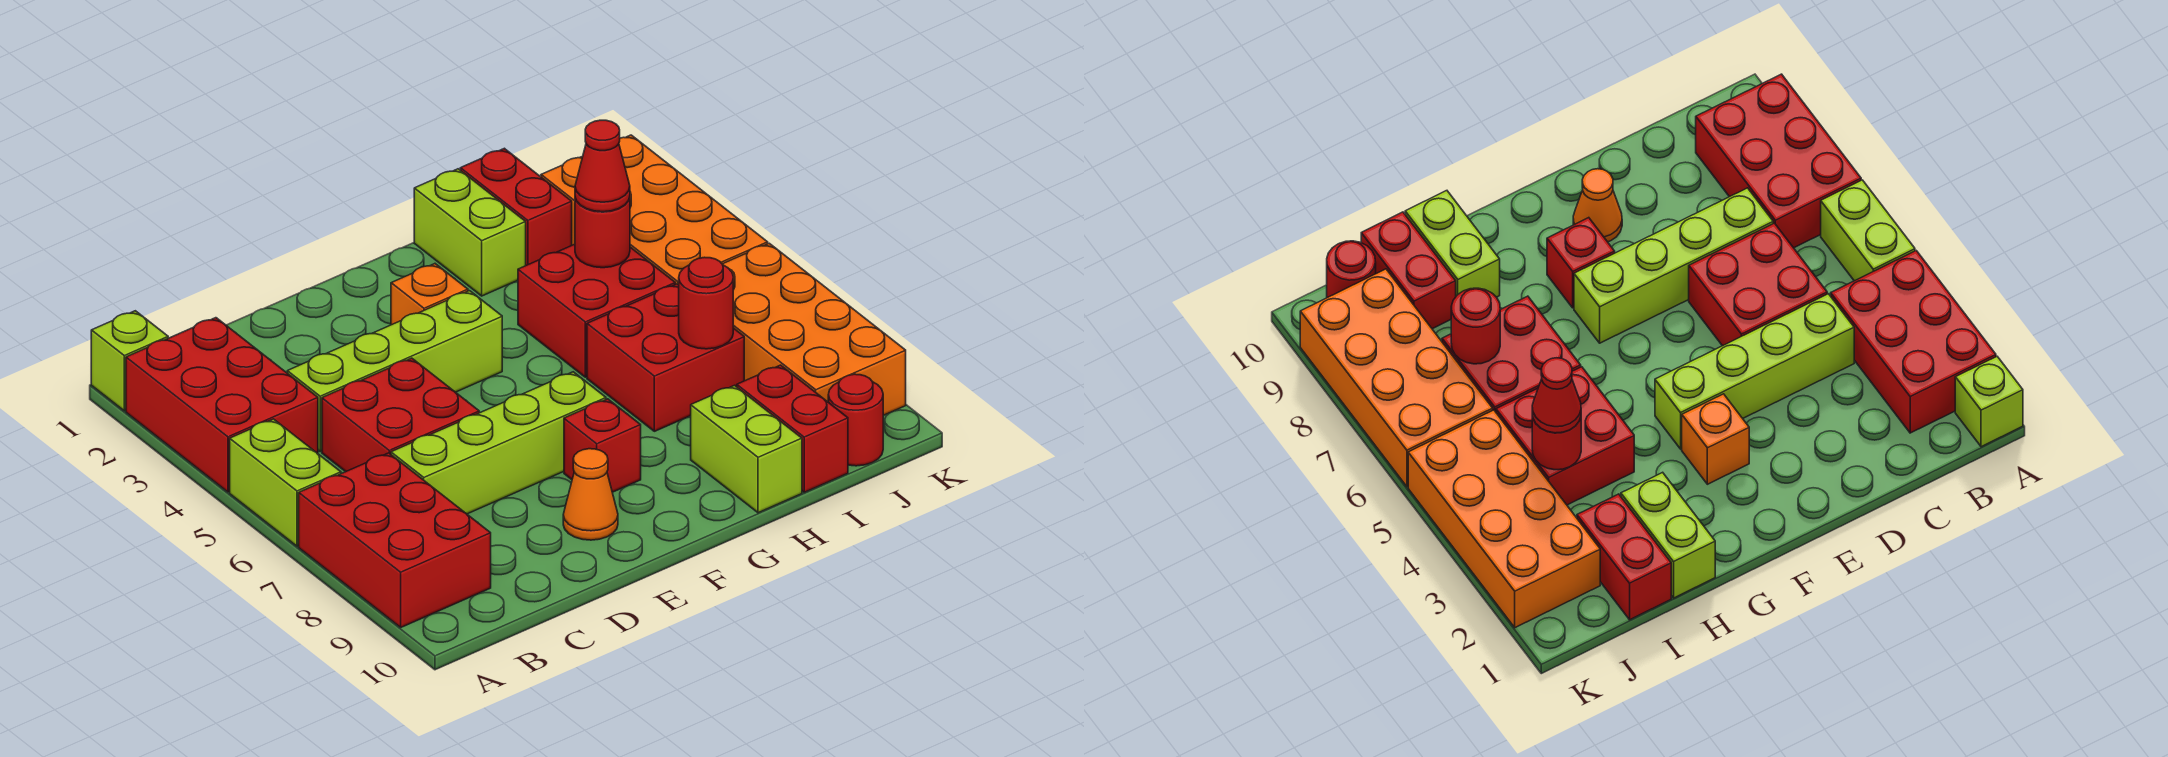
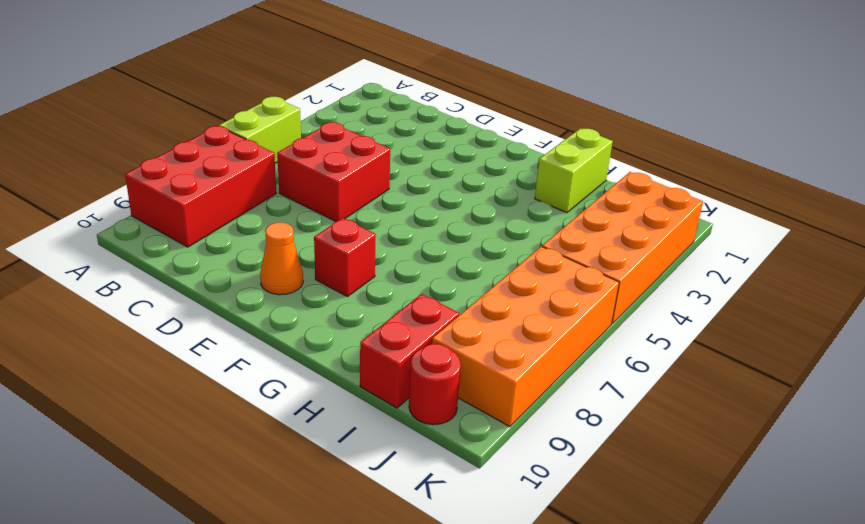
none -> lime 1x1 brick [91,311,168,411]
none -> red 2x3 brick [126,318,318,492]
none -> lime 1x4 brick [287,291,502,452]

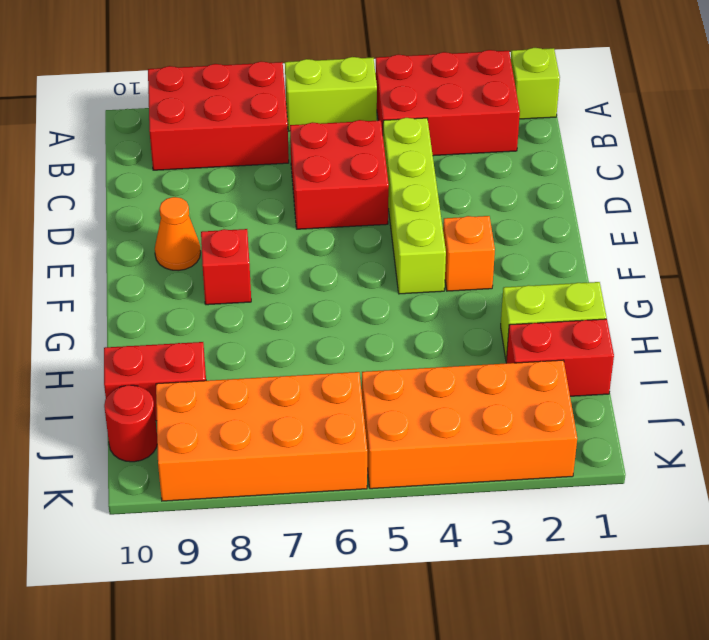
none -> lime 1x4 brick [391,372,606,514]
none -> red 2x2 brick [518,244,675,377]
none -> red 2x2 brick [587,284,744,431]

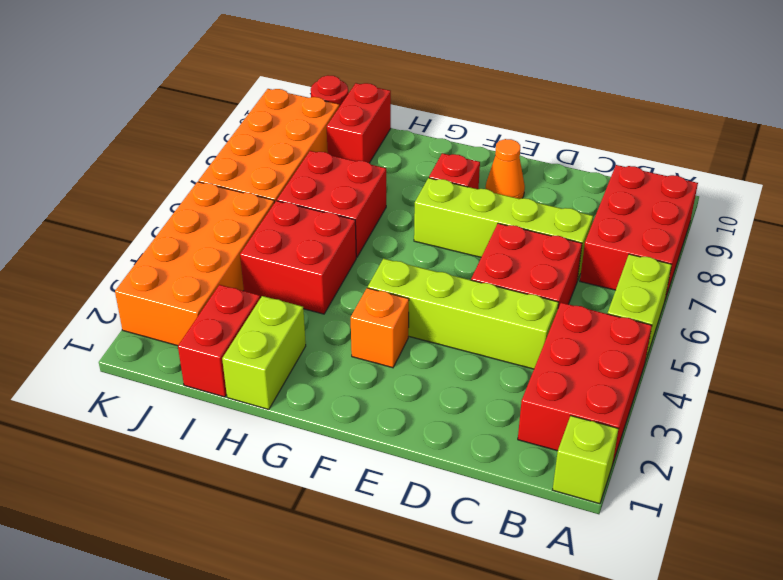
none -> lime 1x2 brick [691,385,802,513]
none -> red 1x1 round brick [575,197,630,268]
none -> red 1x1 round brick [679,257,733,349]

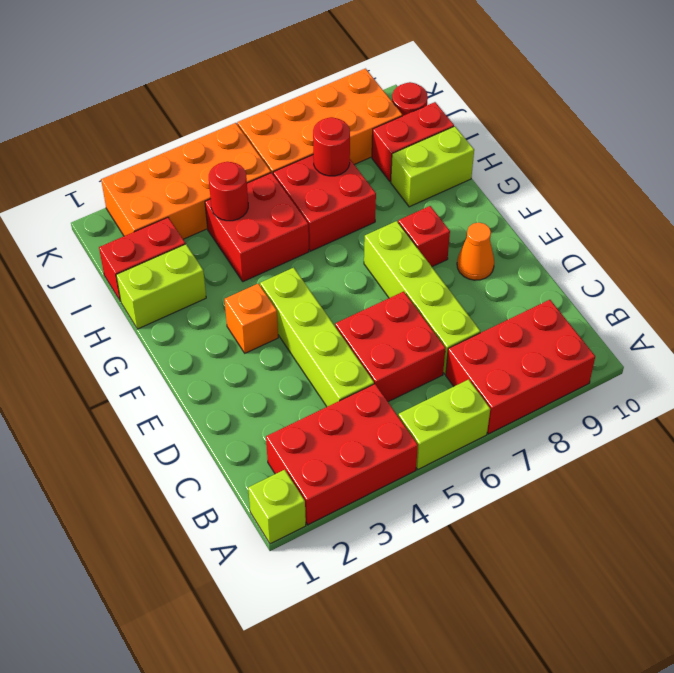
none -> red 1x1 cone [575,120,630,212]

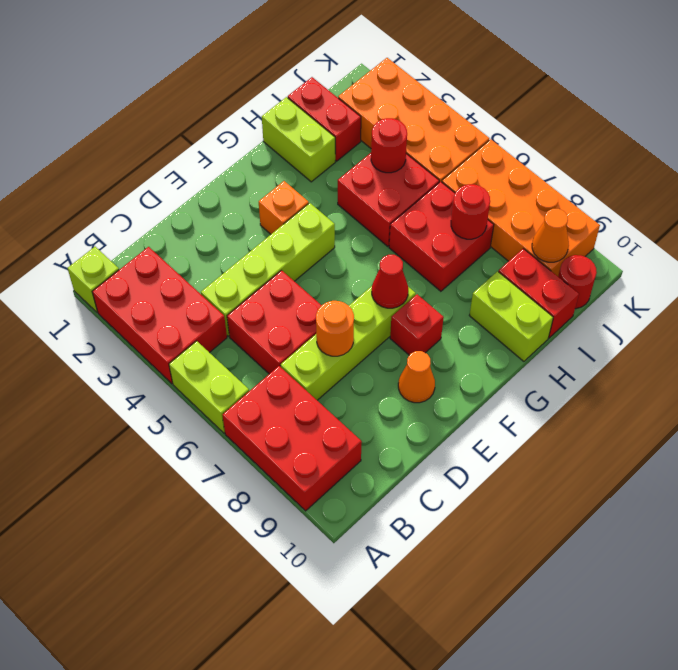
orange 1x1 round brick [316,301,354,356] -> none
red 1x1 cone [372,255,408,308] -> red 1x1 cone moved to [575,120,630,212]
orange 1x1 cone [532,209,569,262] -> none

